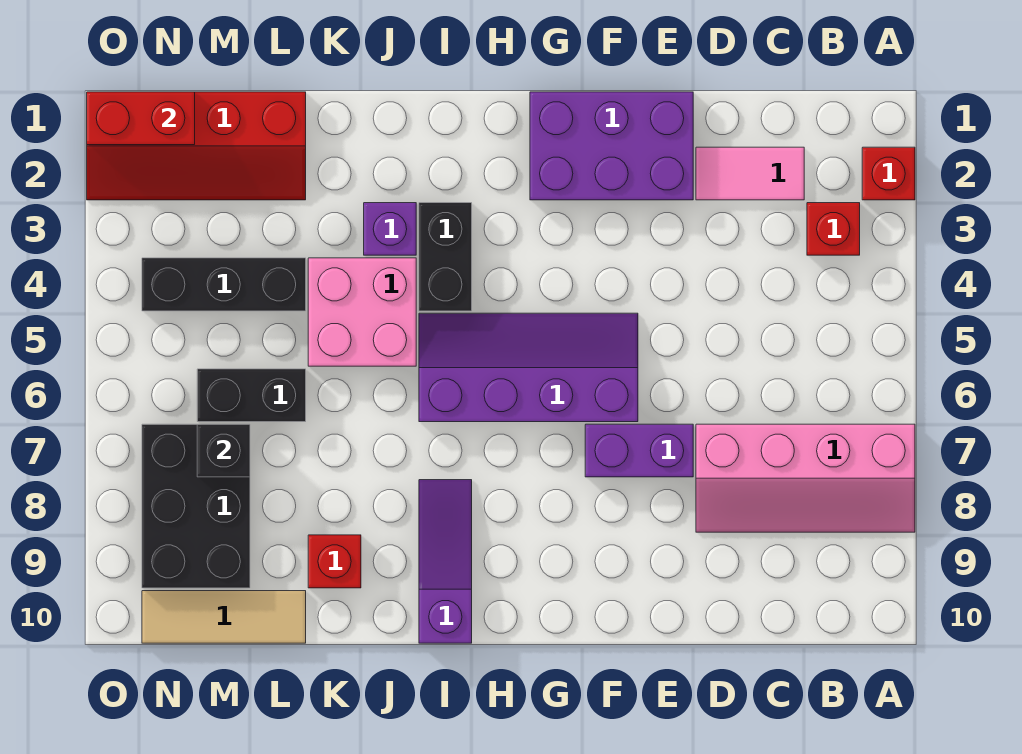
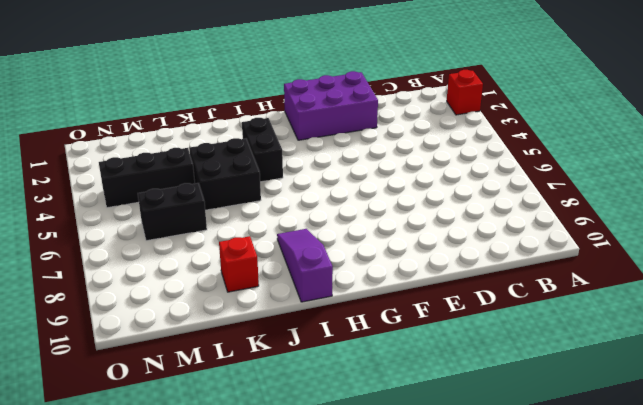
black 2x2 brick [189,138,261,210] -> pink 2x2 brick [308,258,416,366]
none -> pink 2x4 slope [696,424,915,532]
none -> red 1x1 brick [807,203,860,255]
none -> pink 1x2 tile [696,147,804,200]

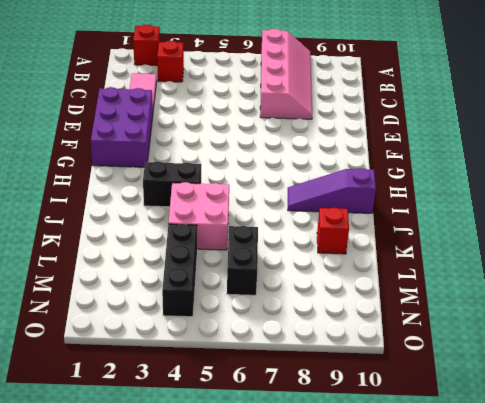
none -> purple 1x2 brick [585,424,693,477]
none -> purple 2x4 slope [419,313,638,422]
none -> purple 1x1 brick [364,203,416,255]

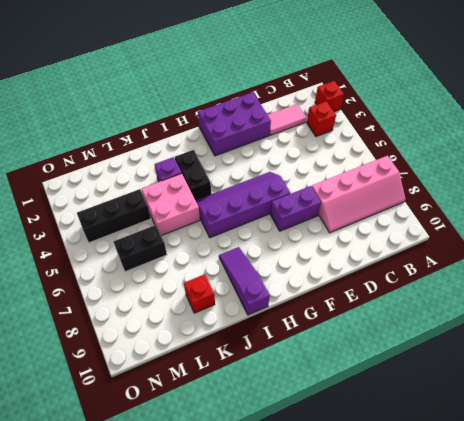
none -> red 2x4 slope [87,92,306,200]
none -> tan 1x3 tile [142,591,306,643]
none -> black 2x3 brick [142,424,250,588]

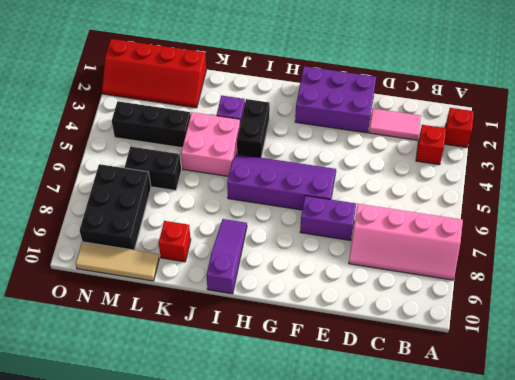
none -> black 1x1 brick [197,424,250,477]
none -> red 1x2 brick [87,92,195,145]

